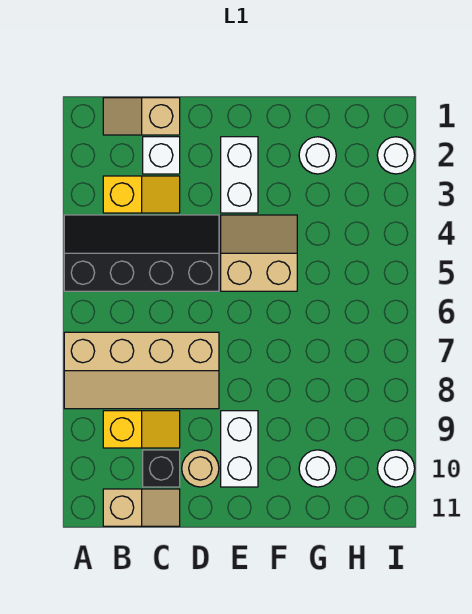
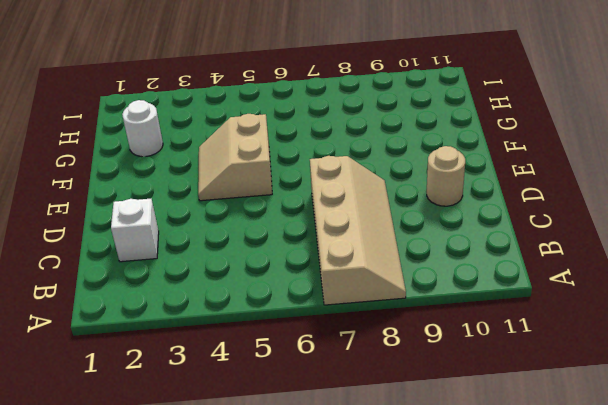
none -> black 2x4 slope [64,215,219,291]
none -> tan 1x2 slope [103,98,180,135]
none -> yellow 1x2 slope [103,176,180,213]

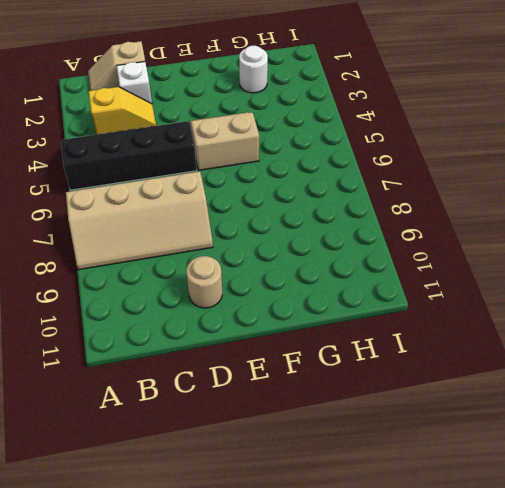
none -> yellow 1x2 slope [103,411,180,448]
none -> tan 1x2 slope [103,489,180,526]
none -> black 1x1 brick [143,450,180,487]

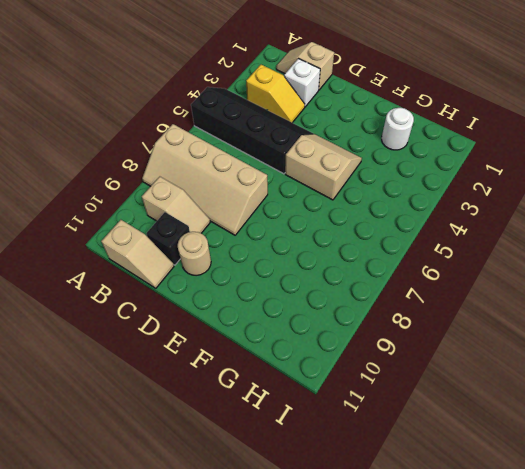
tan 1x2 slope [142,177,210,233] -> yellow 1x2 slope [103,411,180,448]
none -> white 1x2 brick [221,137,258,213]
none -> white 1x2 brick [221,411,258,487]
none -> white 1x1 round brick [299,450,336,487]

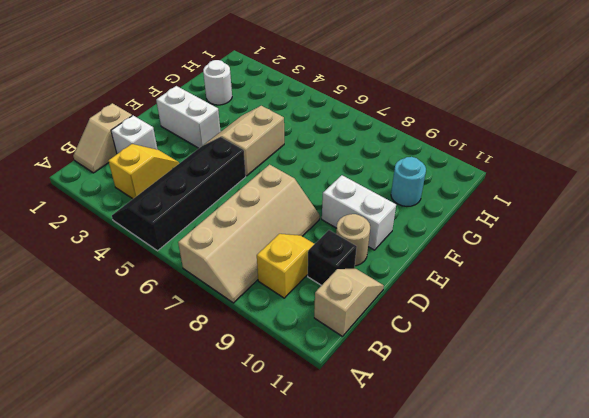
cyan 1x1 round brick [391,157,426,206] -> white 1x1 round brick [299,450,336,487]
none -> white 1x1 round brick [377,137,415,174]
none -> white 1x1 round brick [377,450,415,487]

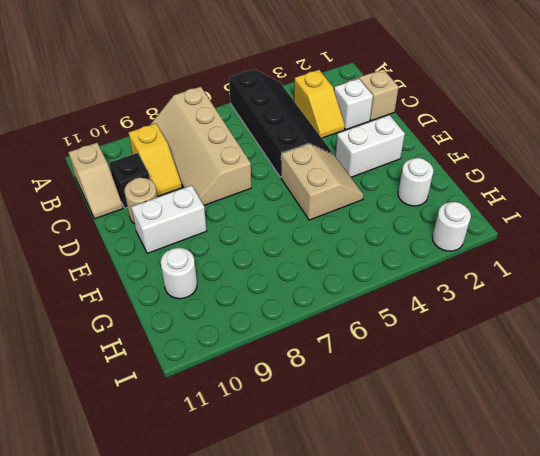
none -> white 1x1 round brick [377,450,415,487]

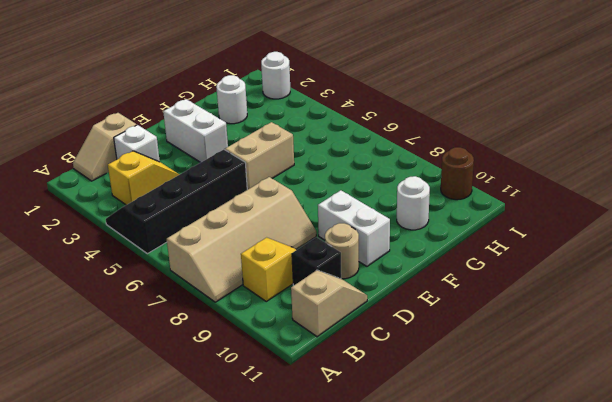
brown 1x1 round brick [441,147,474,200] -> white 1x1 round brick [377,450,415,487]

